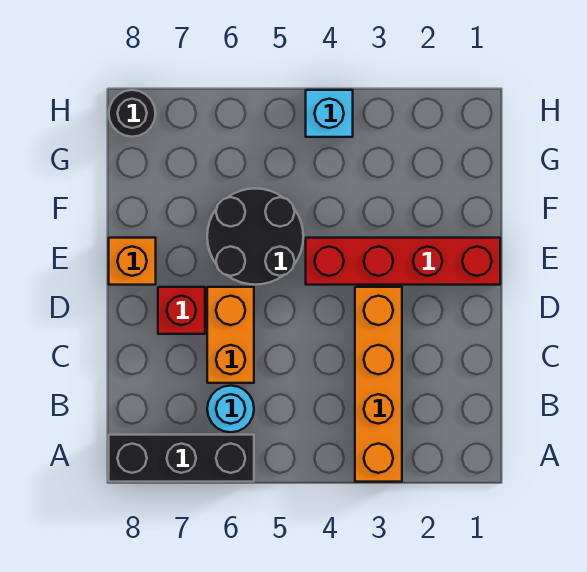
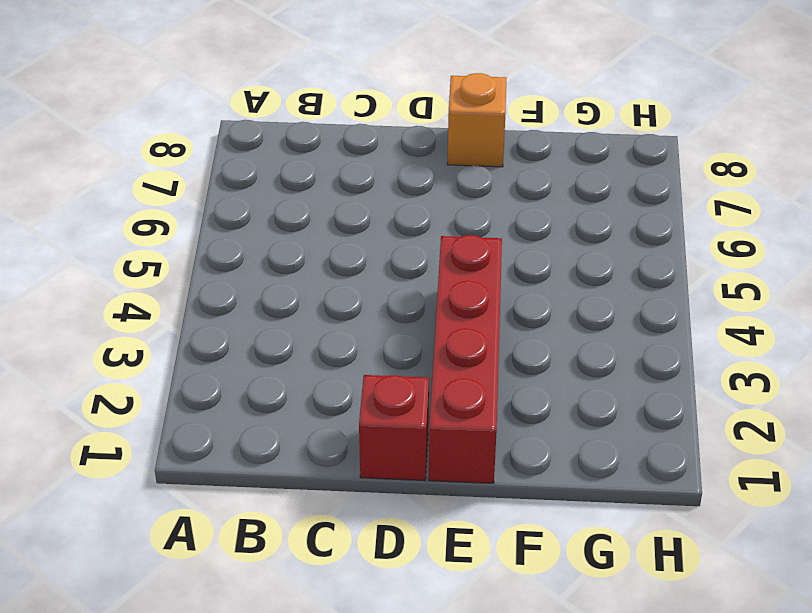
red 1x1 brick [359,375,429,480] -> red 1x1 brick moved to [158,287,205,334]
none -> orange 1x4 brick [355,287,402,482]
none -> black 1x3 brick [109,435,254,482]

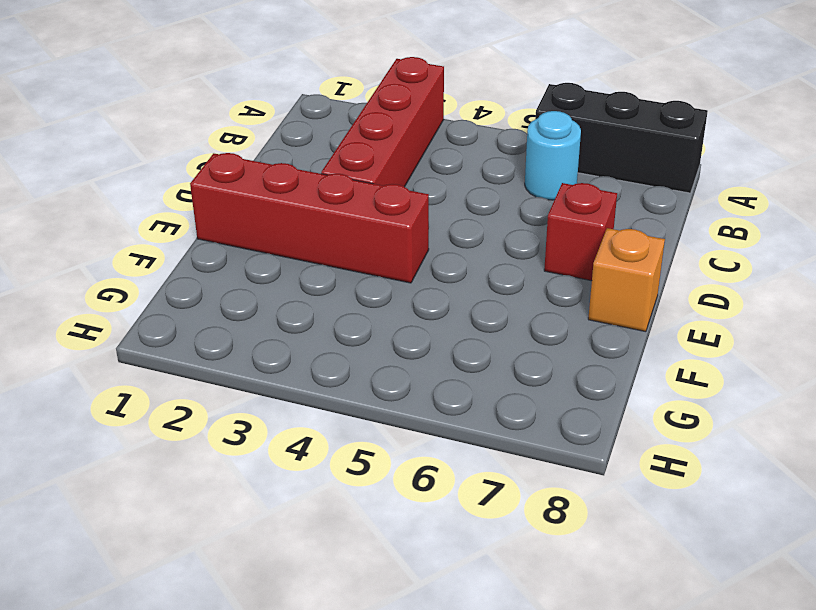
red 1x4 brick [321,57,444,187] -> orange 1x4 brick [355,287,402,482]
none -> orange 1x2 brick [207,287,254,383]
none -> black 2x2 round brick [207,188,303,285]

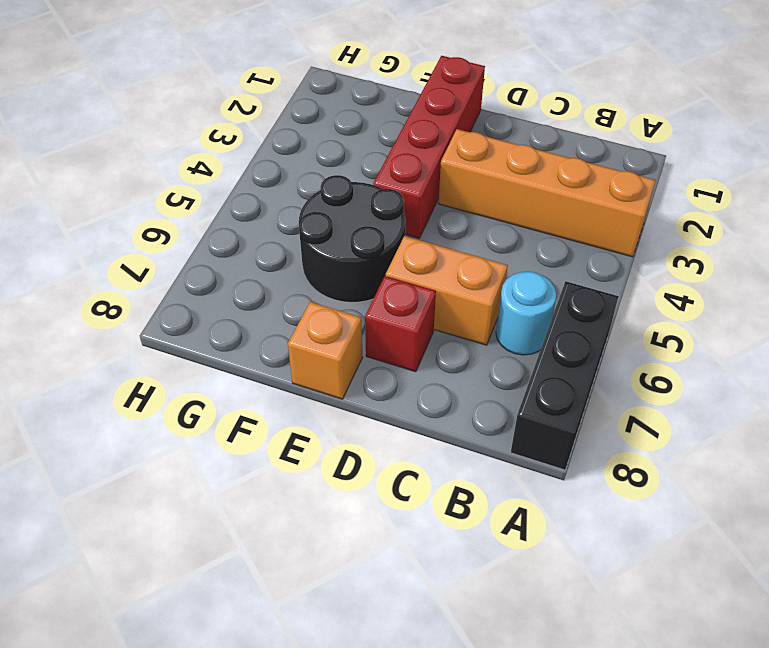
none -> cyan 1x1 brick [306,90,353,137]
none -> black 1x1 round brick [109,90,156,137]

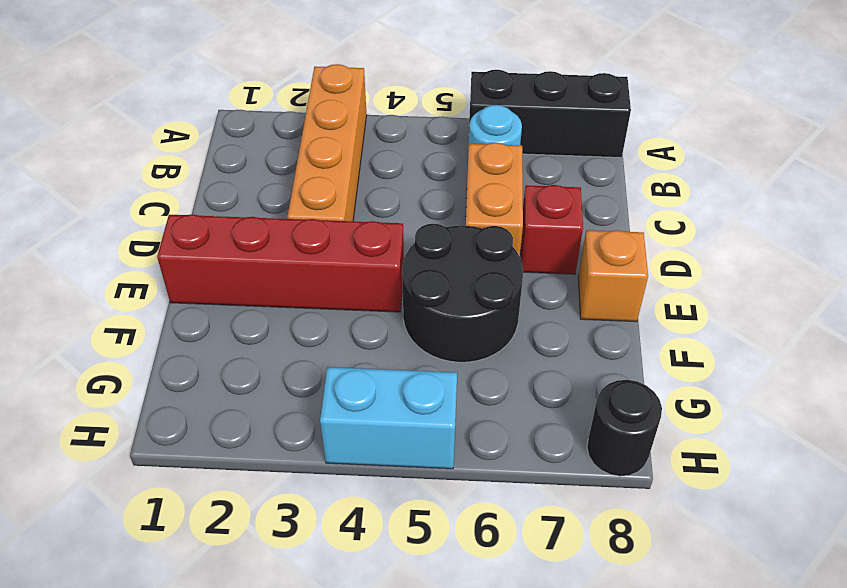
cyan 1x2 brick [320,367,457,469] -> cyan 1x1 brick [306,90,353,137]

